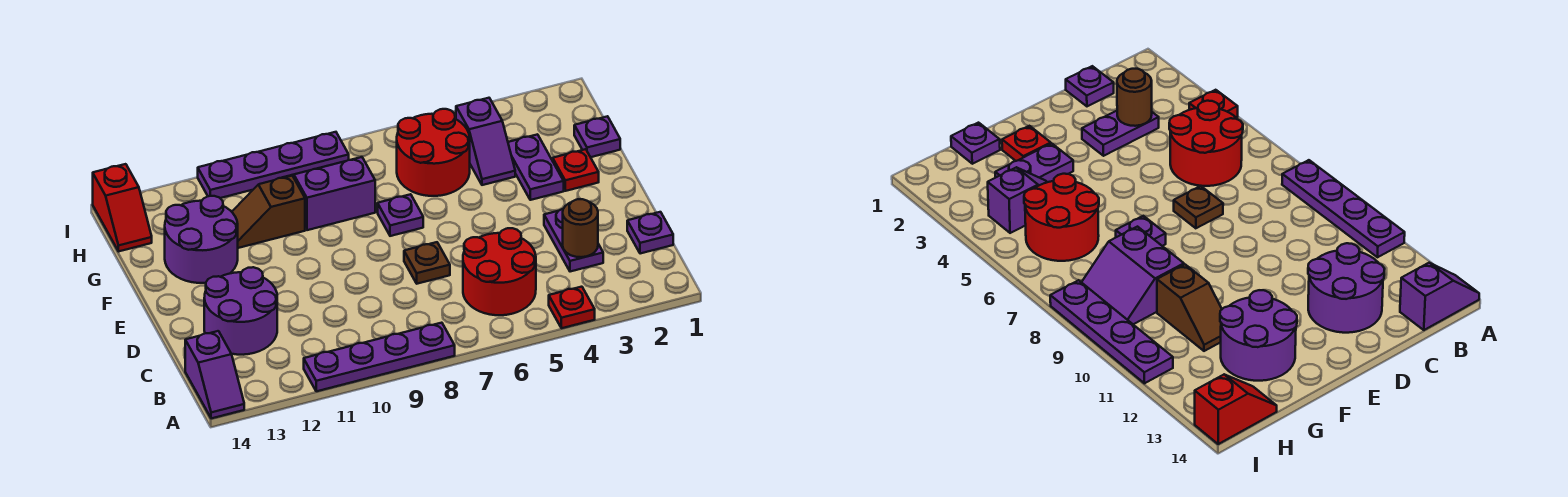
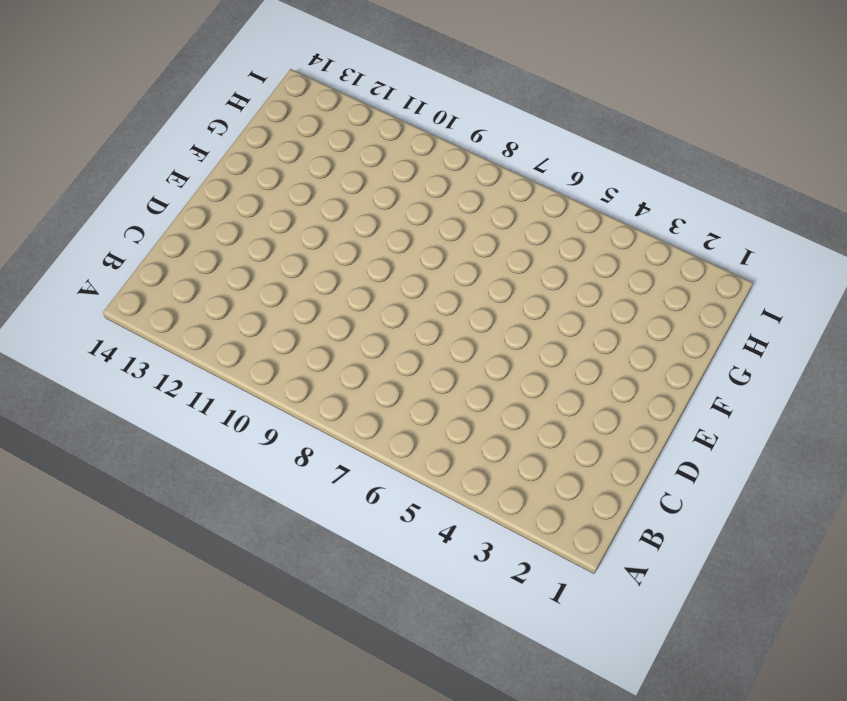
none -> red 1x1 plate [549,287,595,328]
none -> purple 1x4 plate [304,323,455,391]
none -> purple 1x2 slope [185,331,244,418]

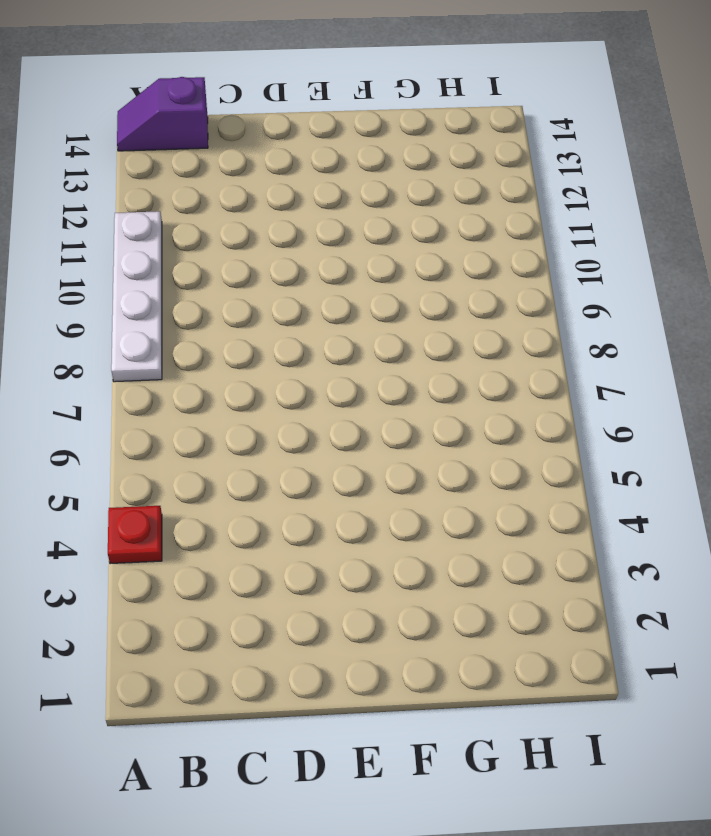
white 1x4 plate [111,211,162,382] -> purple 1x4 plate [304,323,455,391]
none -> red 2x2 round brick [463,228,536,315]
none -> purple 1x1 plate [627,212,673,254]
none -> purple 1x2 plate [544,209,603,272]

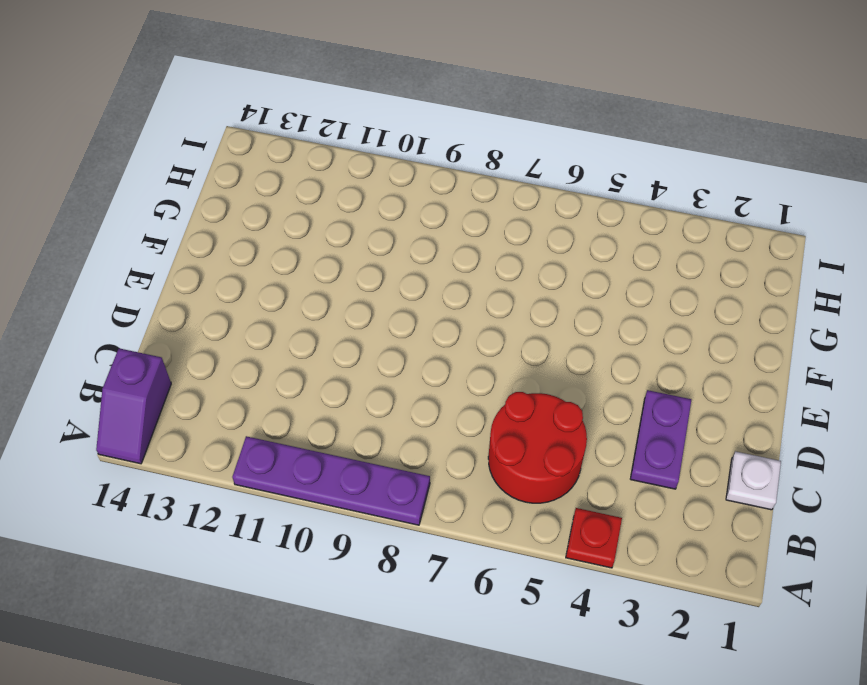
white 1x1 plate [726,451,781,510] -> purple 1x1 plate [627,212,673,254]
none -> purple 2x2 round brick [204,267,277,355]
none -> brown 1x1 plate [404,242,450,284]
none -> red 1x1 plate [553,149,599,191]

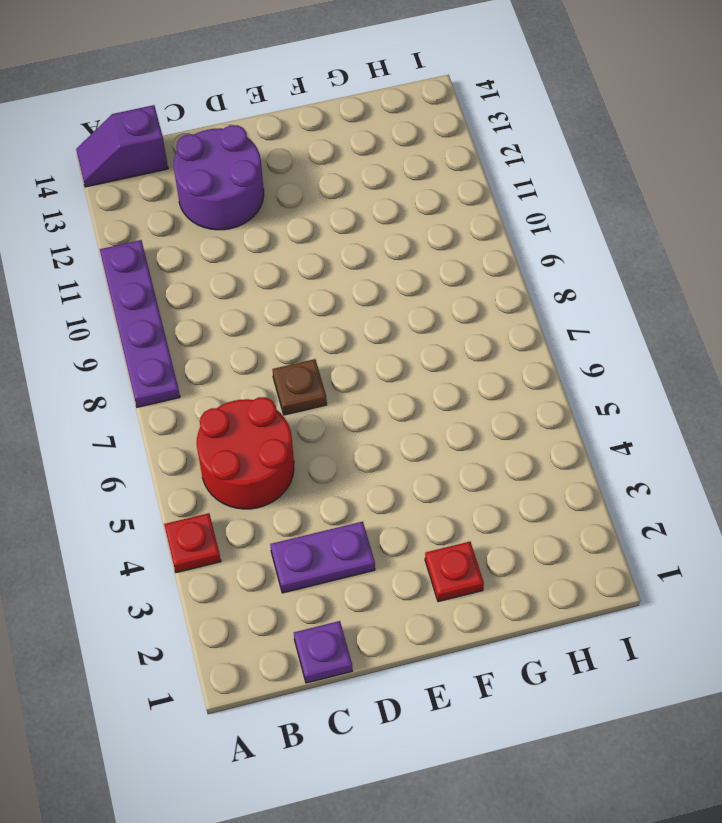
none -> purple 1x2 plate [508,134,564,200]
none -> purple 1x1 plate [378,194,423,236]
none -> purple 2x2 round brick [165,196,238,283]

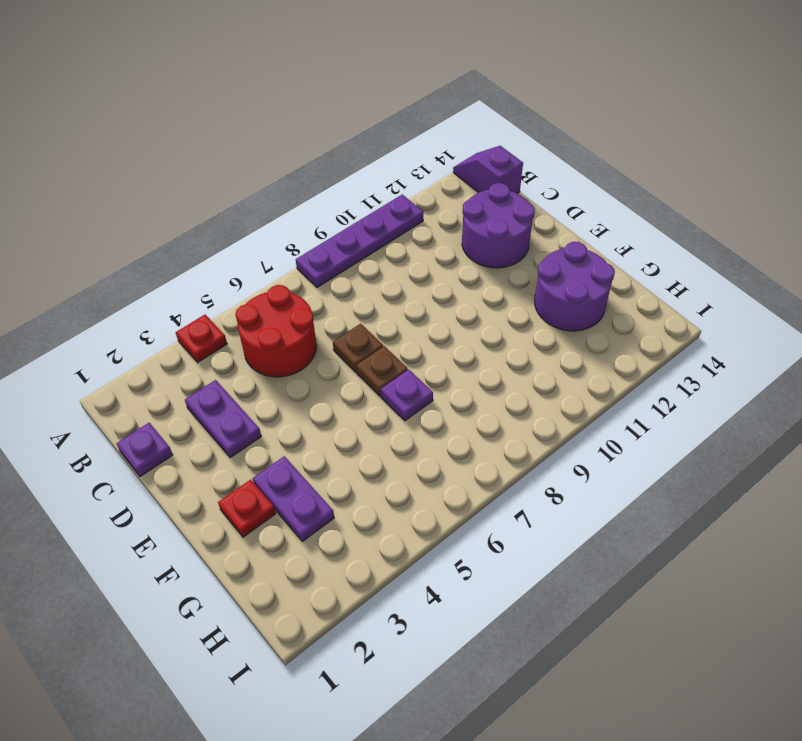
brown 1x1 plate [356,346,408,396] -> none
none -> purple 1x1 plate [574,116,620,157]
none -> purple 1x2 slope [456,98,515,185]
none -> red 2x2 round brick [397,109,470,196]

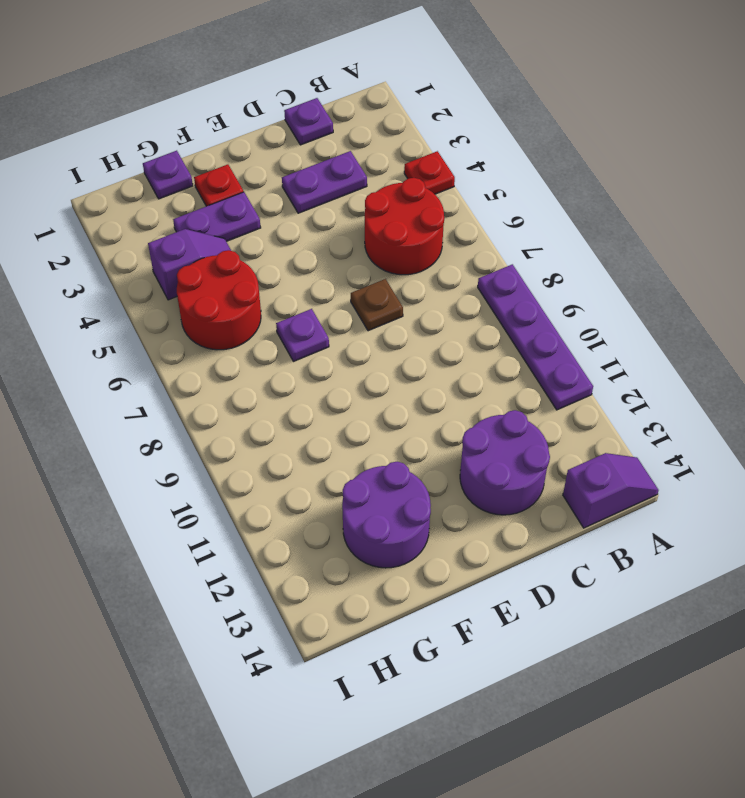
none -> purple 2x2 slope [282,157,375,230]
none -> brown 1x2 slope [232,176,305,248]
none -> red 1x2 slope [93,164,152,251]

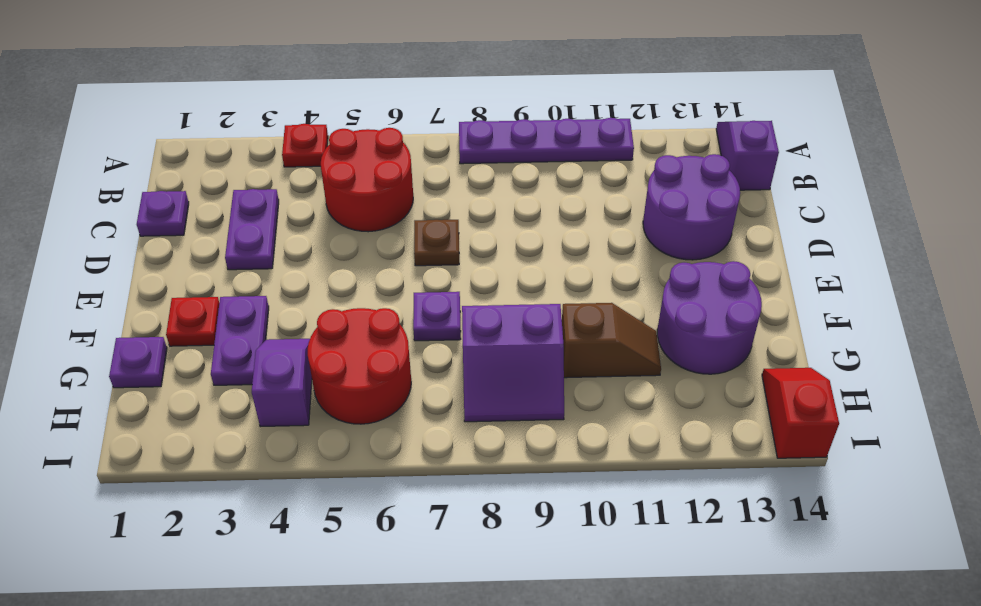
none -> purple 1x4 plate [198,132,349,198]
none -> brown 1x1 round brick [563,199,598,257]

